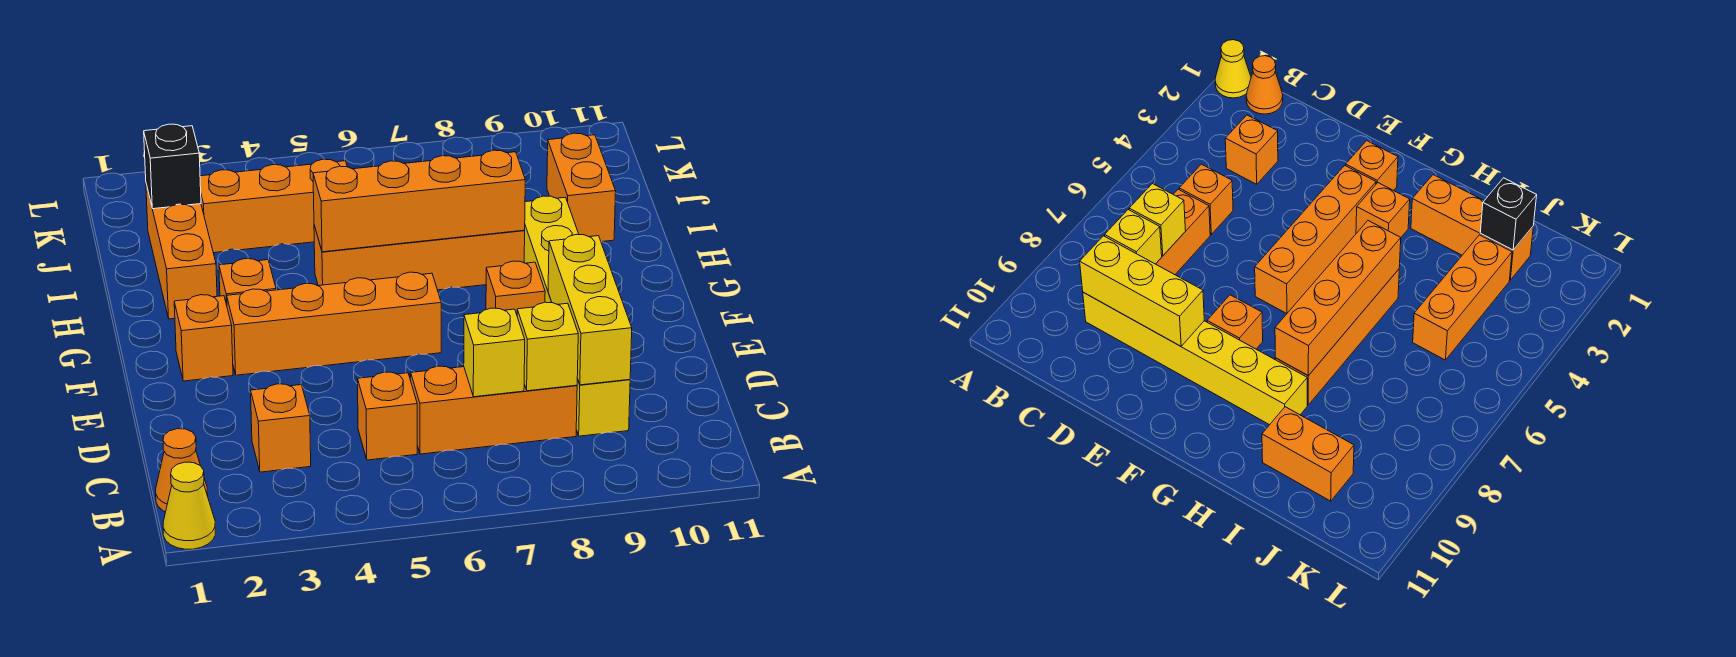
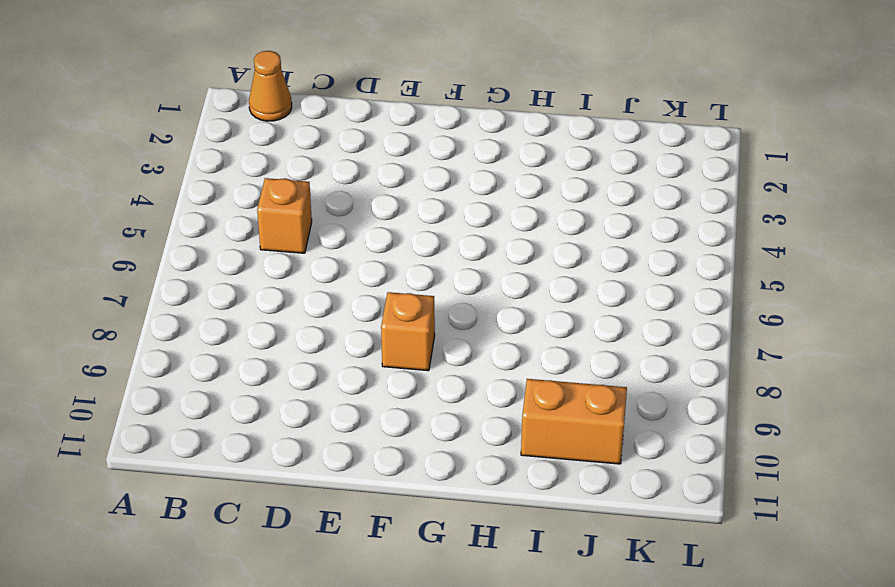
none -> yellow 1x1 cone [163,462,215,549]
none -> orange 1x1 brick [251,384,311,472]
none -> orange 1x3 brick [411,366,577,454]

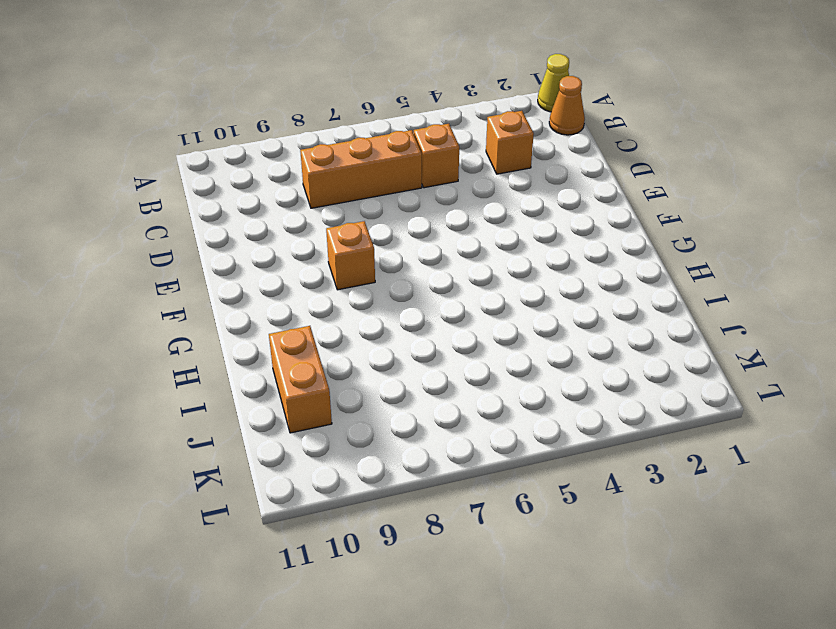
none -> yellow 1x6 brick [524,196,630,436]
none -> orange 1x1 brick [174,295,233,381]
none -> orange 1x4 brick [227,272,441,375]

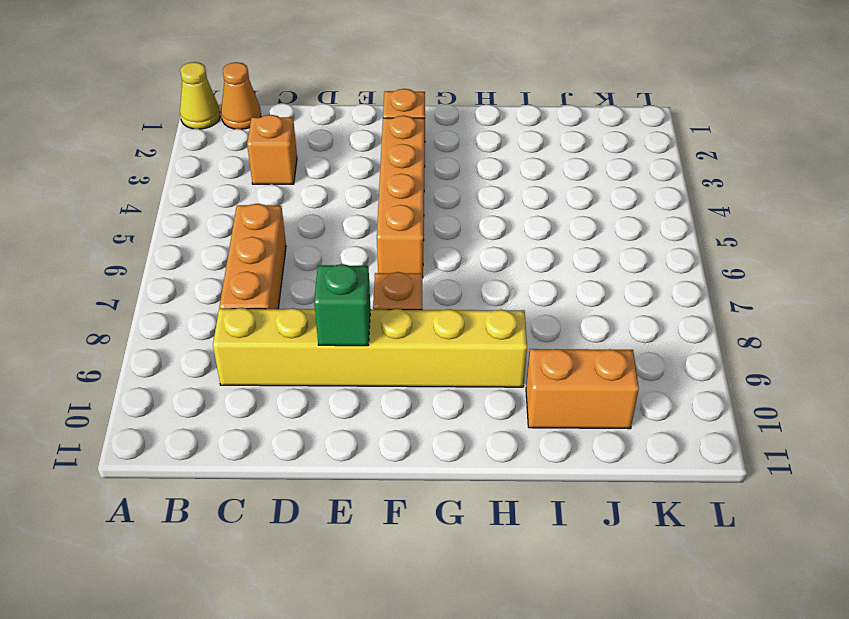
green 1x1 brick [314,264,371,346] -> yellow 1x3 brick [548,234,632,385]
none -> orange 1x1 brick [358,372,417,460]
none -> orange 1x1 brick [219,259,276,305]
none -> orange 1x3 brick [146,184,217,319]

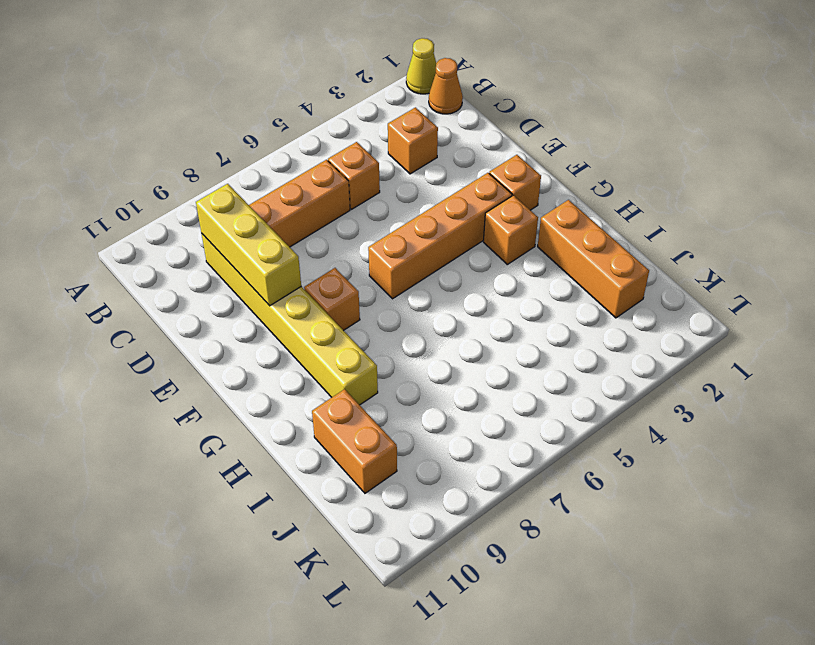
none -> orange 1x4 brick [314,225,525,290]
none -> orange 1x3 brick [200,159,347,253]
none -> yellow 1x1 brick [464,308,525,397]

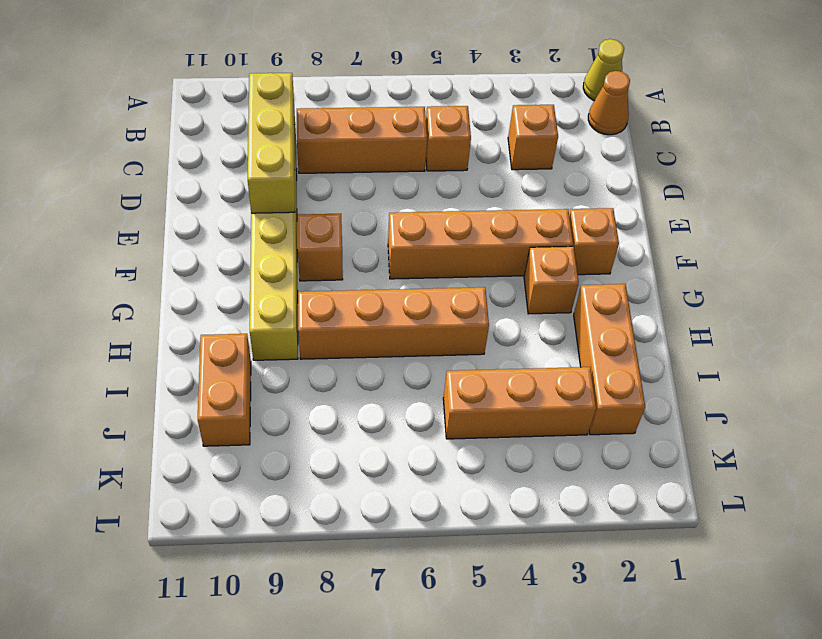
none -> yellow 1x1 brick [464,308,525,397]
none -> yellow 1x1 brick [517,302,578,391]
none -> orange 1x4 brick [313,150,525,252]

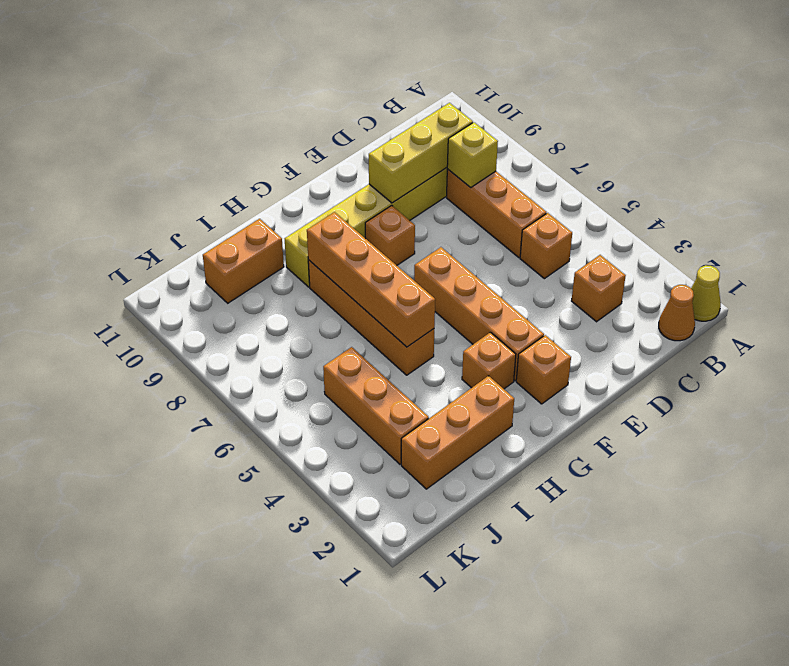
none -> yellow 1x1 brick [464,308,525,397]
none -> black 1x1 brick [144,124,201,209]

